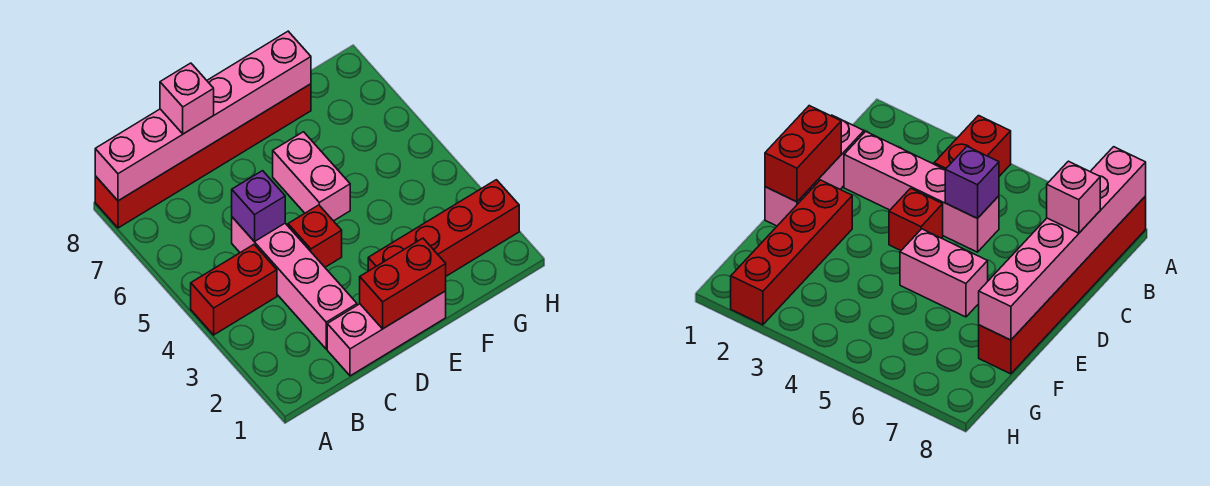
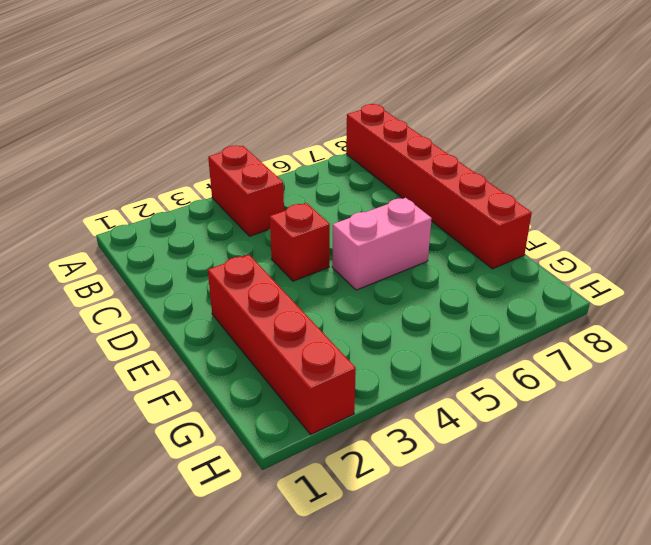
none -> pink 1x3 brick [327,291,446,376]
none -> pink 1x4 brick [232,217,357,349]

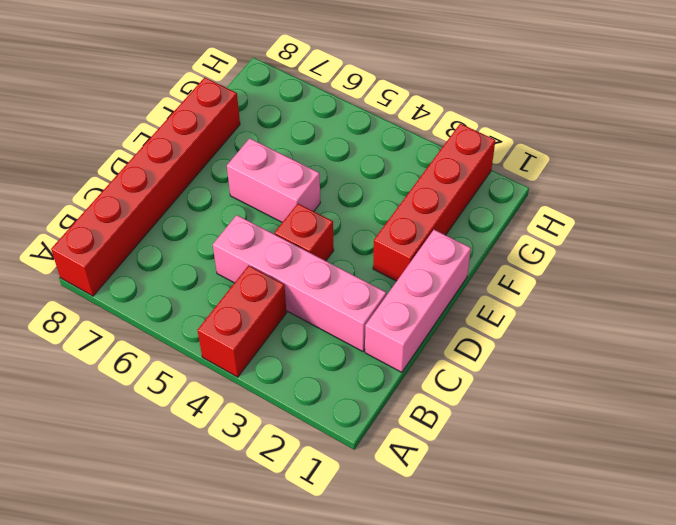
none -> pink 1x6 brick [95,31,311,201]
none -> purple 1x1 brick [232,171,285,242]

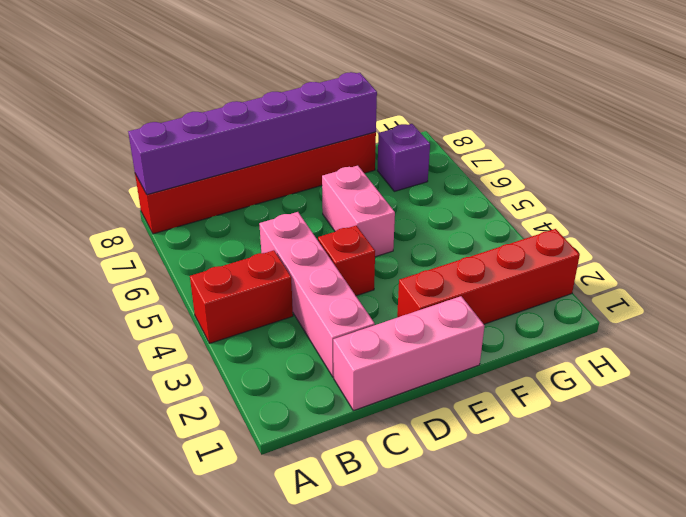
purple 1x6 brick [128,72,377,195] -> pink 1x6 brick [95,31,311,201]
purple 1x1 brick [377,124,430,191] -> purple 1x1 brick moved to [232,171,285,242]
none -> red 1x2 brick [360,238,446,329]
none -> pink 1x1 brick [160,63,214,134]

